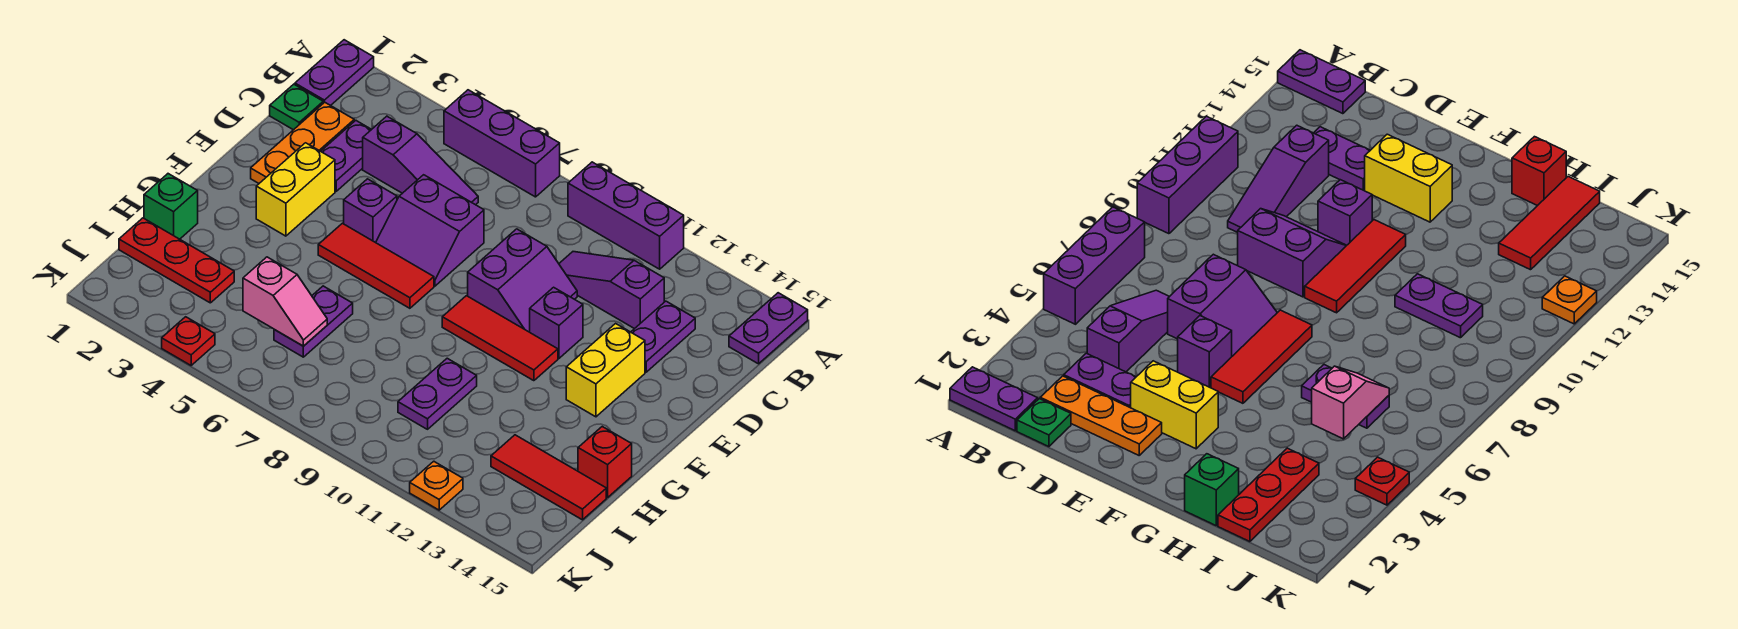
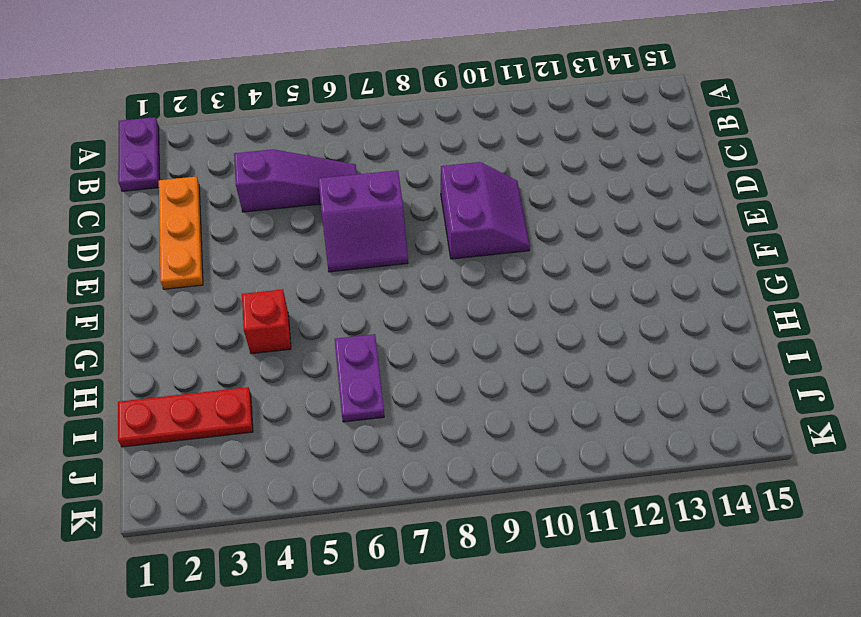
red 1x1 brick [242,289,291,354] -> red 1x1 brick moved to [578,427,632,497]
none -> purple 1x3 brick [444,90,560,197]
none -> purple 1x3 brick [568,162,684,269]
none -> purple 1x2 plate [729,293,808,364]

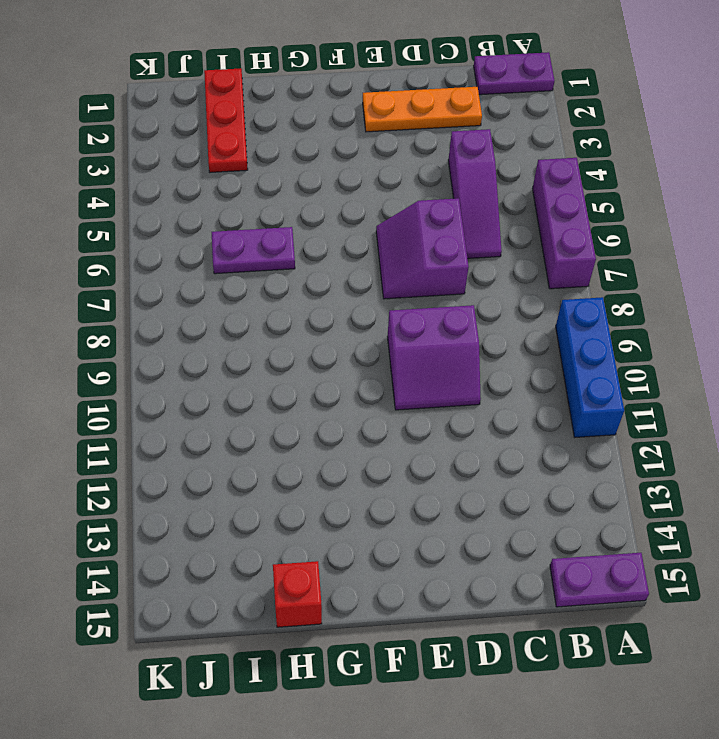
blue 1x3 brick [556,297,624,437] -> purple 1x3 brick [568,162,684,269]
none -> green 1x1 plate [270,84,323,130]
none -> purple 1x2 plate [321,120,372,191]
none -> purple 1x3 slope [559,252,664,329]

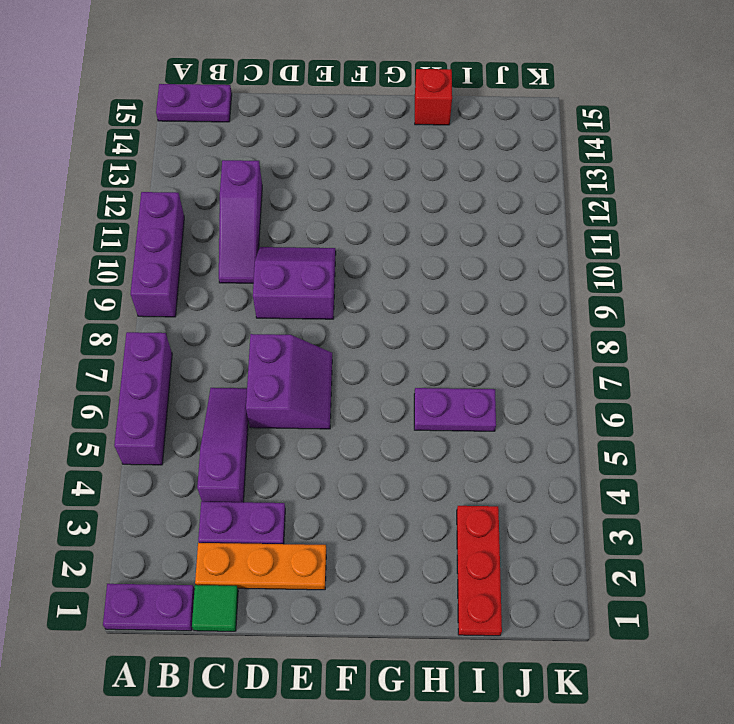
green 1x1 tile [192,585,238,631] -> green 1x1 plate [270,84,323,130]
none -> purple 1x2 plate [631,301,695,372]
none -> yellow 1x2 brick [256,143,335,236]
none -> purple 1x1 brick [344,179,397,243]

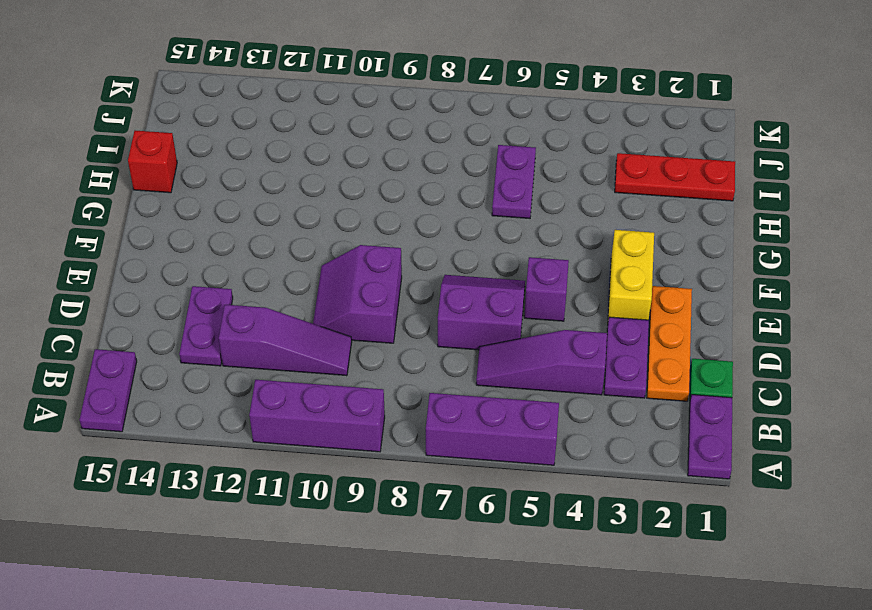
none -> purple 1x1 brick [530,287,583,358]
none -> yellow 1x2 brick [566,324,645,417]
none -> red 1x3 tile [318,223,434,308]

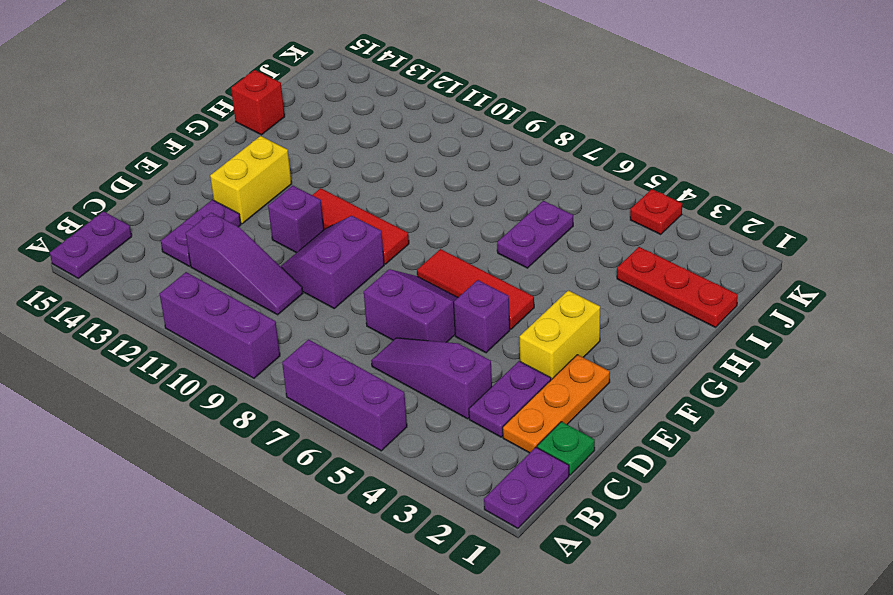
none -> green 1x1 brick [144,174,198,239]
none -> purple 1x2 plate [398,358,477,429]
none -> red 1x3 tile [491,435,606,520]

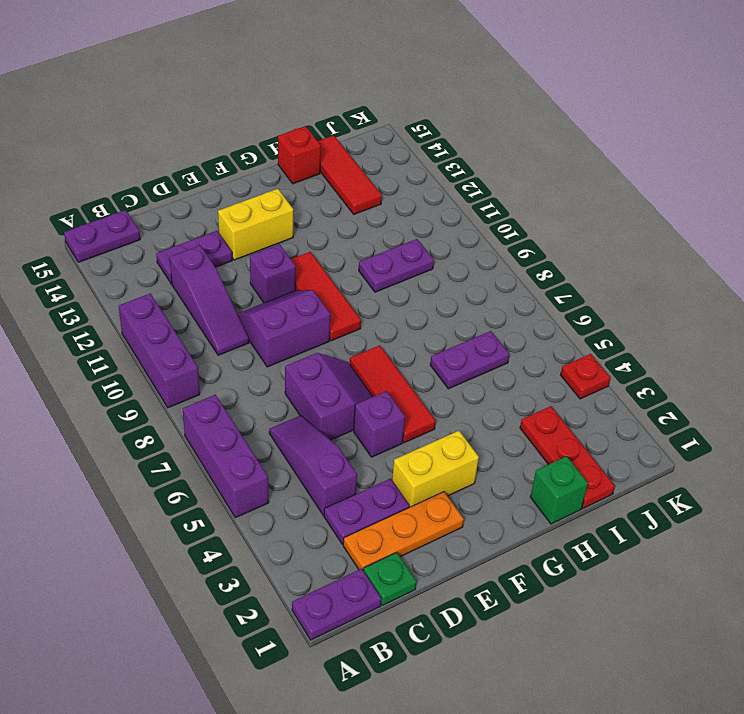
none -> orange 1x1 plate [410,461,463,510]
none -> pink 1x2 slope [243,257,327,346]

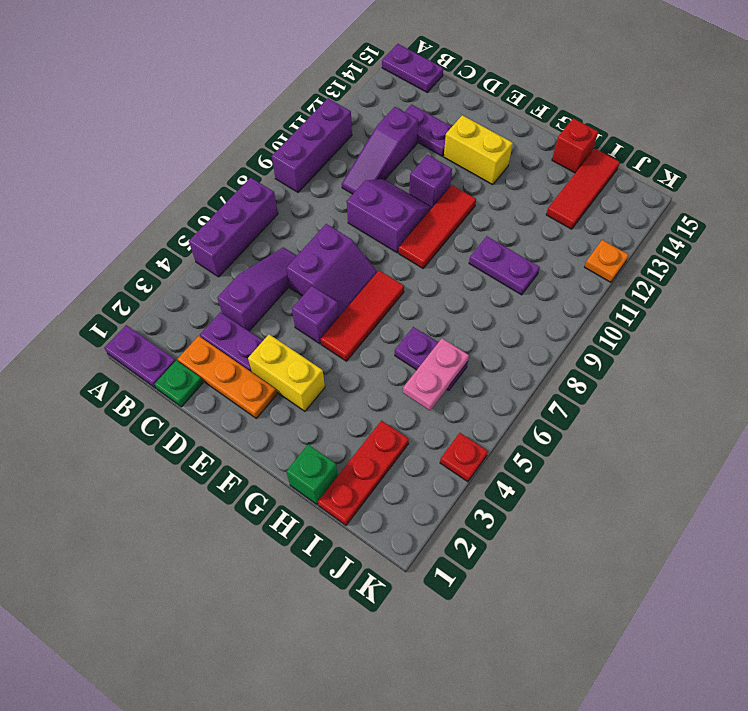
pink 1x2 plate [403,338,469,410] -> pink 1x2 slope [243,257,327,346]

